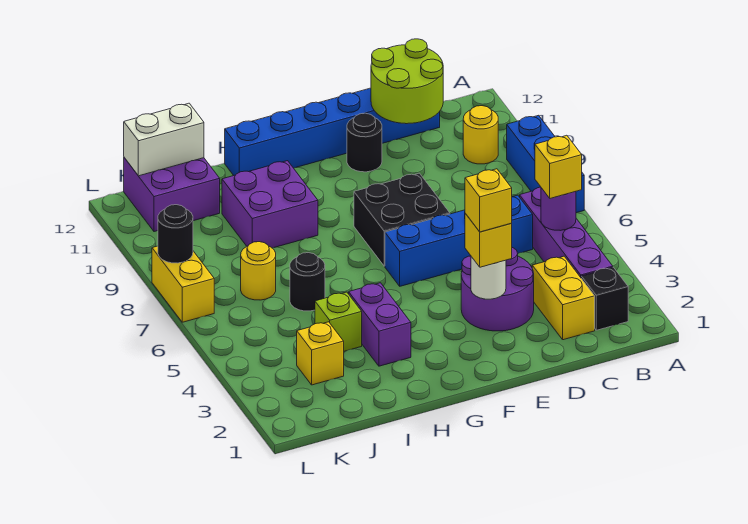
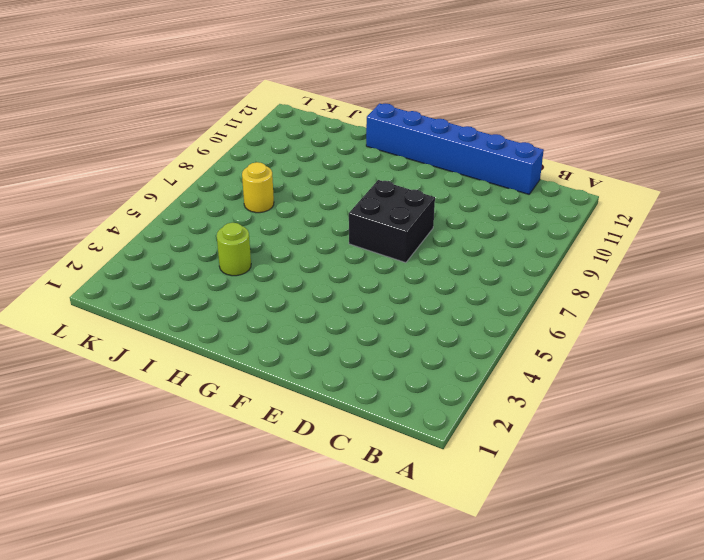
lime 1x1 round brick [217,223,251,276] -> lime 1x1 brick [315,292,362,351]
none -> blue 1x3 brick [507,115,584,213]
none -> black 1x1 brick [581,267,628,330]
none -> purple 1x4 brick [520,187,613,277]

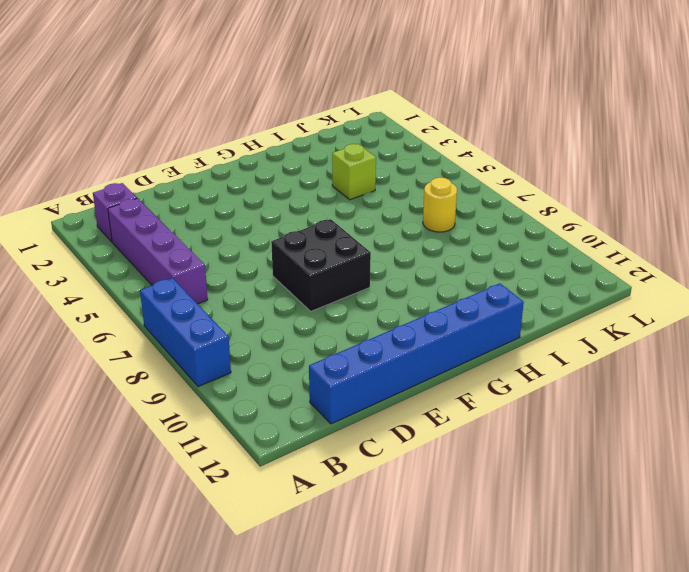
purple 1x1 brick [93,183,137,242] -> black 1x1 brick [581,267,628,330]
none -> yellow 1x1 round brick [463,106,498,164]
none -> yellow 1x2 brick [532,256,595,340]
none -> blue 1x4 brick [385,195,533,286]

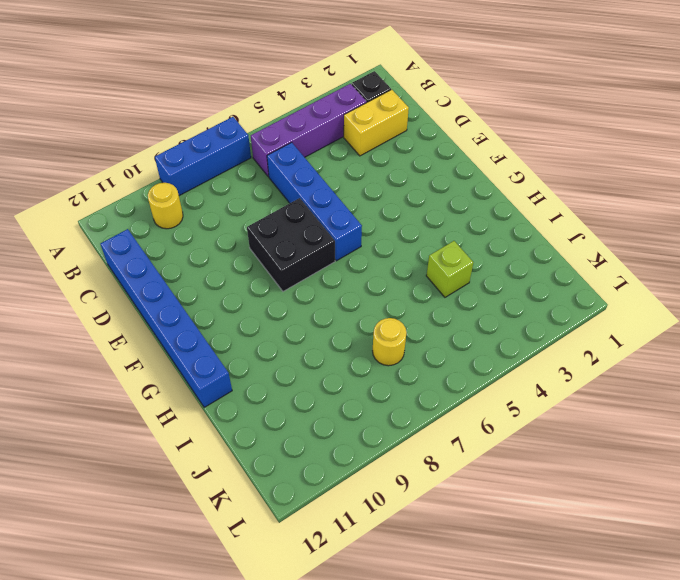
none -> purple 2x2 round brick [461,248,534,331]
none -> black 1x1 round brick [347,113,382,172]
none -> purple 1x2 brick [349,283,411,366]

